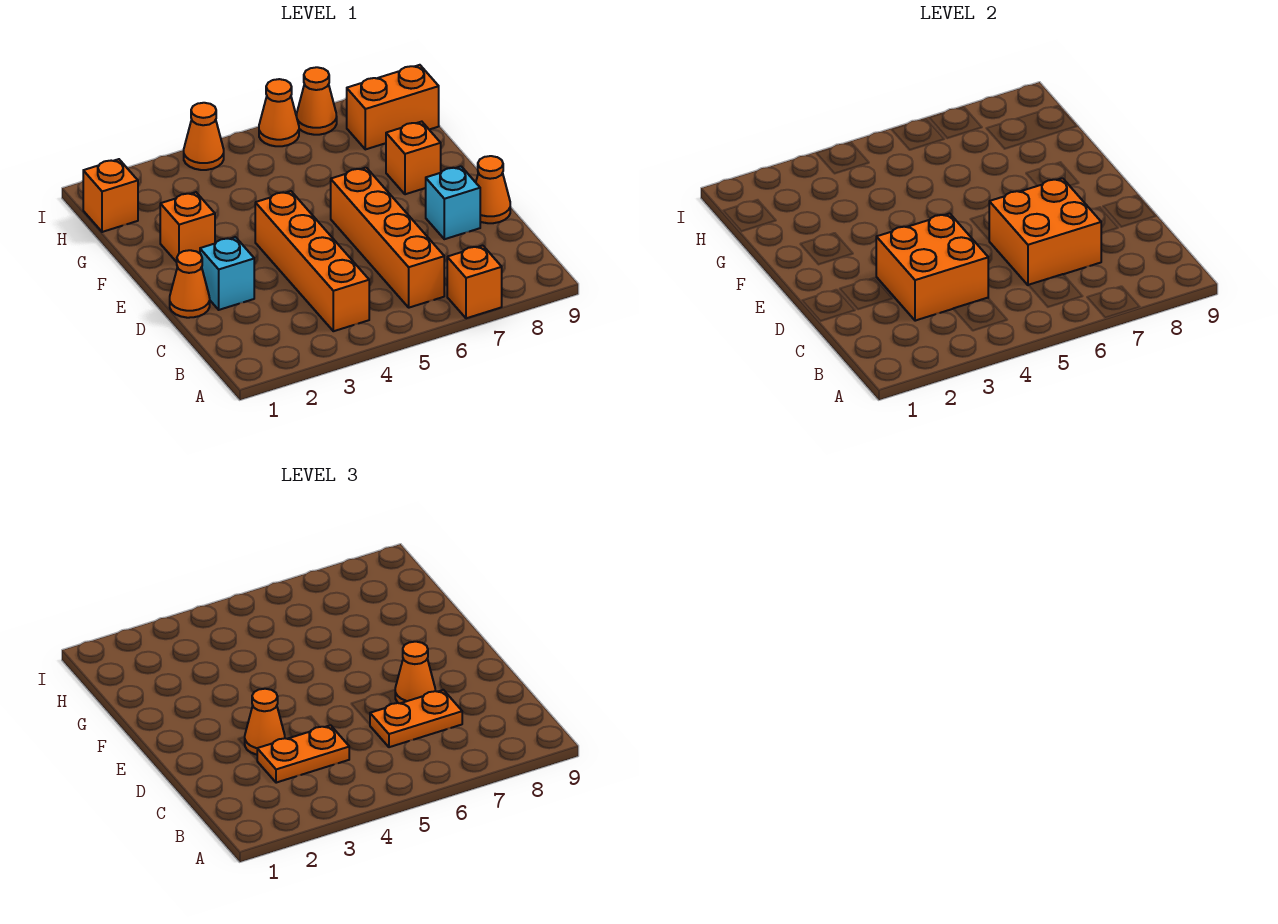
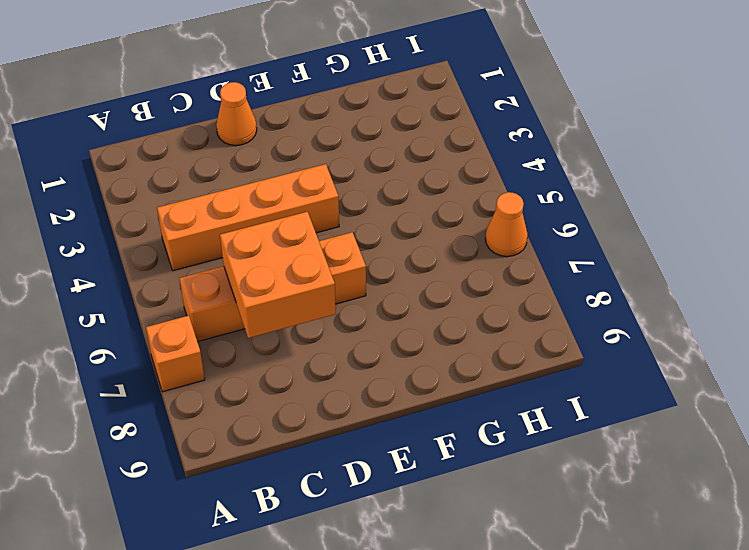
none -> cyan 1x1 brick [200,237,254,310]
none -> cyan 1x1 brick [426,167,480,239]
none -> orange 1x1 cone [476,156,510,223]

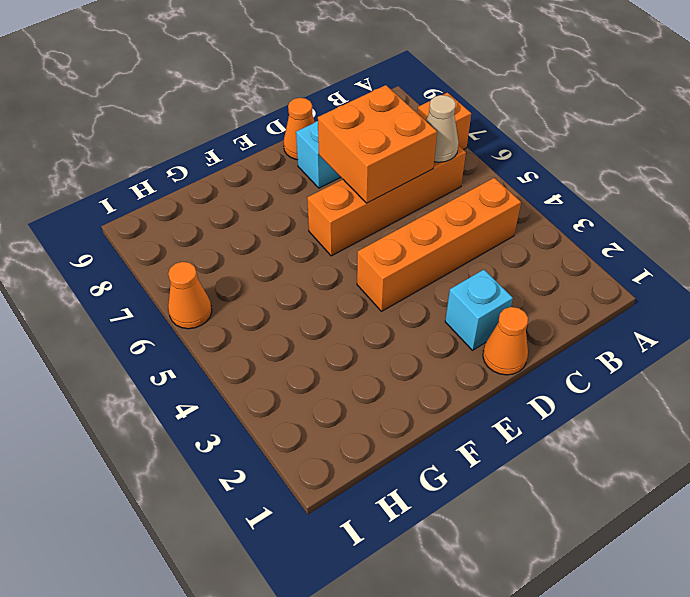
tan 1x1 cone [426,95,459,162] -> none
none -> orange 1x1 brick [160,192,215,262]
none -> orange 1x1 brick [386,122,441,194]
none -> orange 1x1 brick [83,159,138,232]

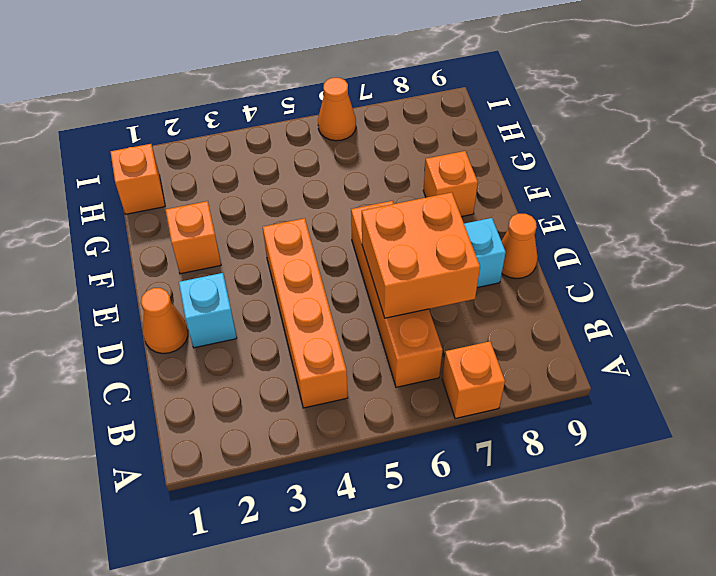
none -> orange 1x2 brick [347,65,439,149]
none -> orange 1x1 cone [184,103,224,170]
none -> orange 1x1 cone [297,67,337,135]

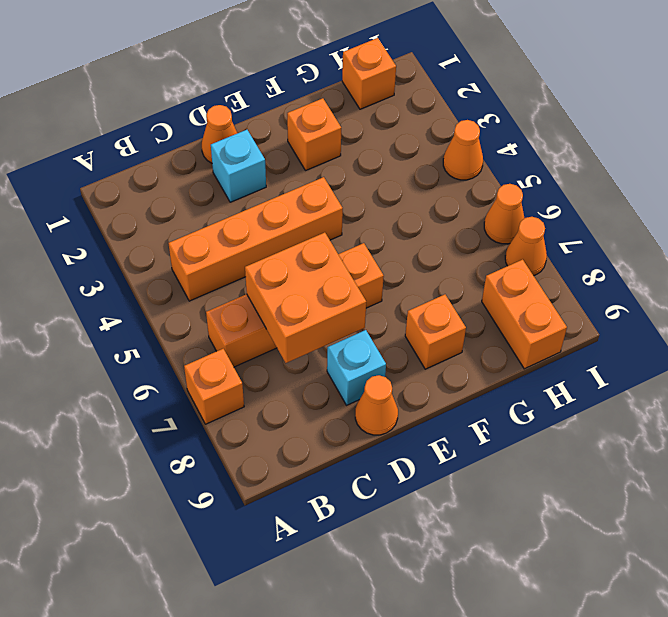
none -> orange 2x2 brick [876,214,988,321]
none -> orange 1x2 plate [257,725,349,783]
none -> orange 1x2 plate [370,690,462,747]

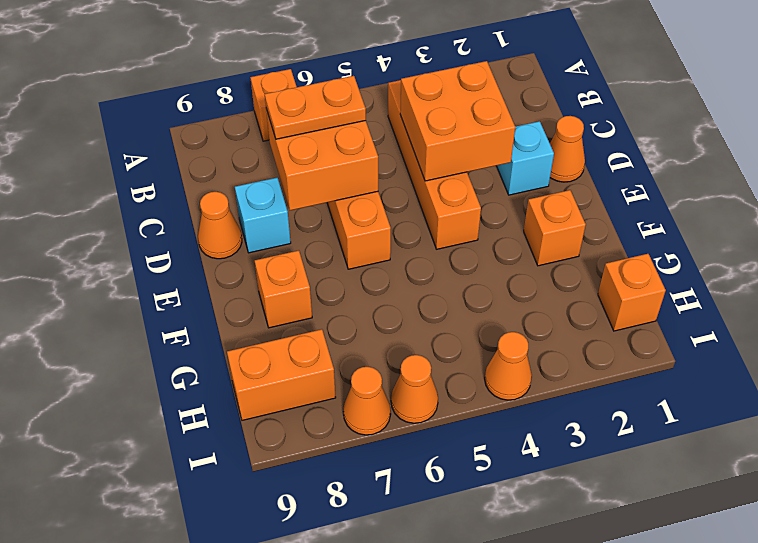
none -> orange 1x2 plate [257,725,349,783]
none -> orange 1x1 cone [245,689,285,755]
none -> orange 1x1 cone [395,642,435,703]

